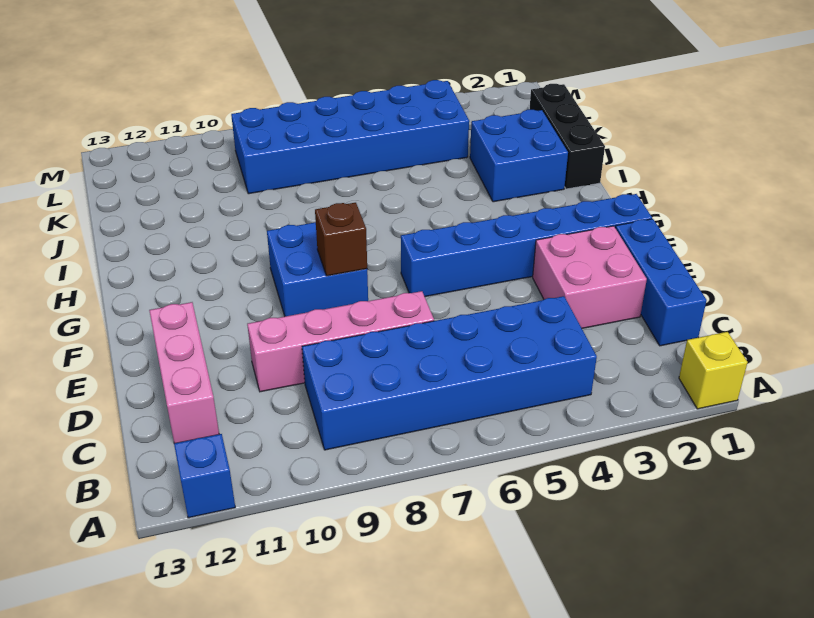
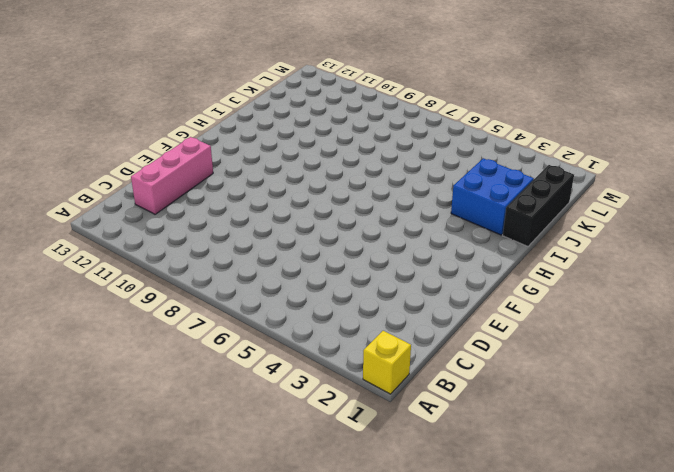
none -> blue 1x1 brick [174,434,235,518]
none -> blue 2x6 brick [302,296,597,450]
none -> blue 1x3 brick [616,219,707,346]

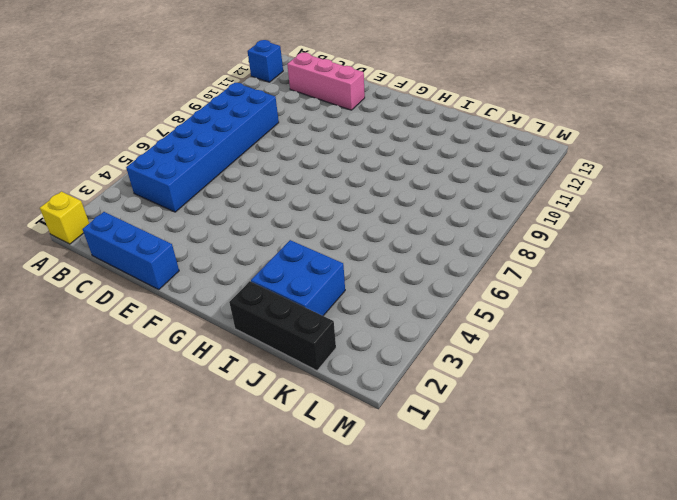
none -> pink 2x2 brick [533,226,647,328]
none -> pink 1x4 brick [247,291,434,392]
none -> blue 1x6 brick [401,194,652,297]

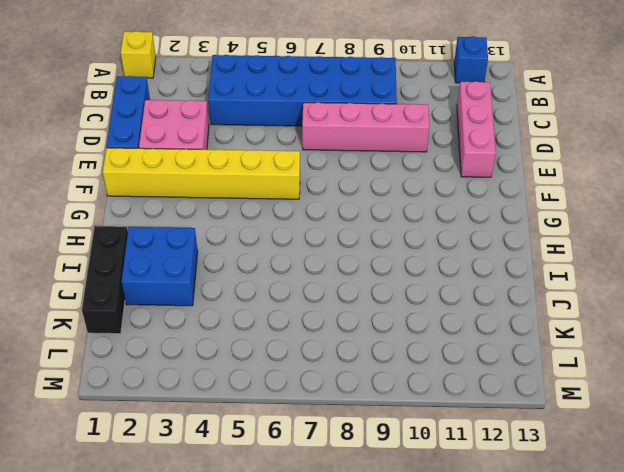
yellow 1x6 brick [103,148,300,199] -> blue 1x6 brick [401,194,652,297]
none -> blue 2x2 brick [267,222,368,316]
none -> blue 2x6 brick [231,80,469,194]
none -> brown 1x1 brick [315,203,367,276]

